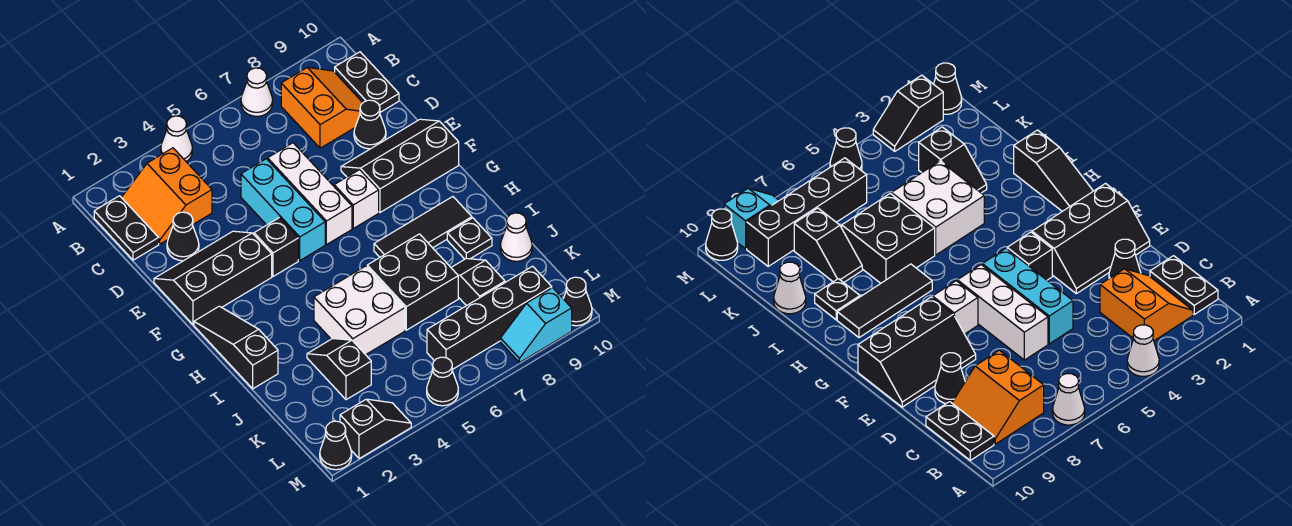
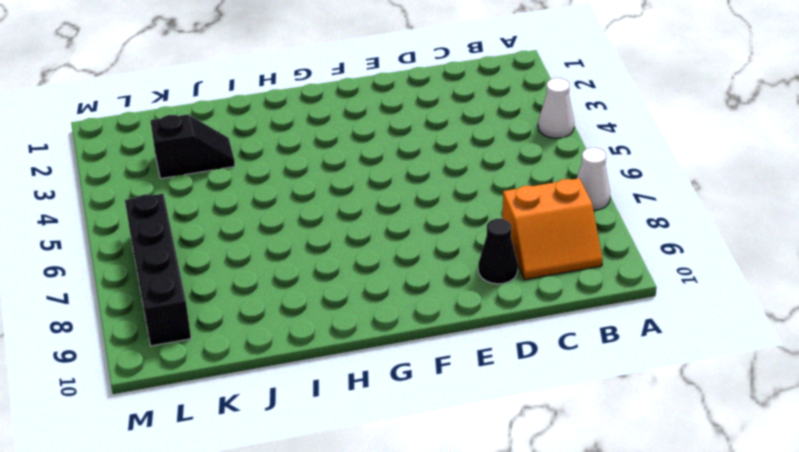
none -> black 1x2 plate [94,196,159,260]
none -> orange 2x2 slope [121,148,212,244]
none -> black 1x2 plate [335,52,399,112]

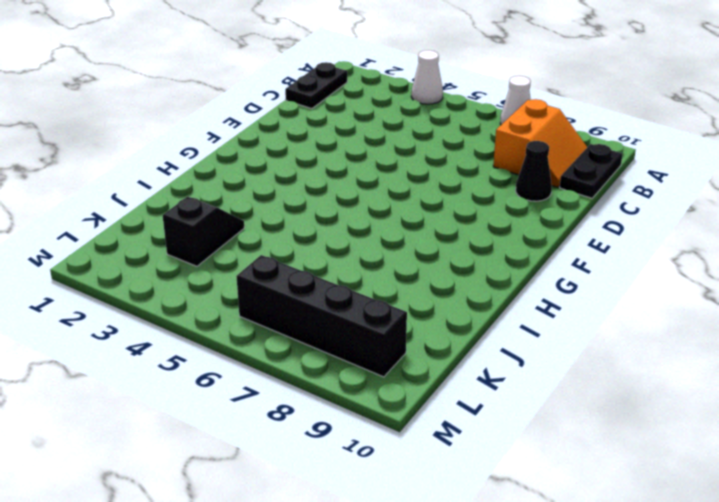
none -> orange 2x2 slope [121,148,212,244]
none -> black 1x1 cone [167,212,199,261]
none -> cyan 1x3 brick [241,159,325,260]

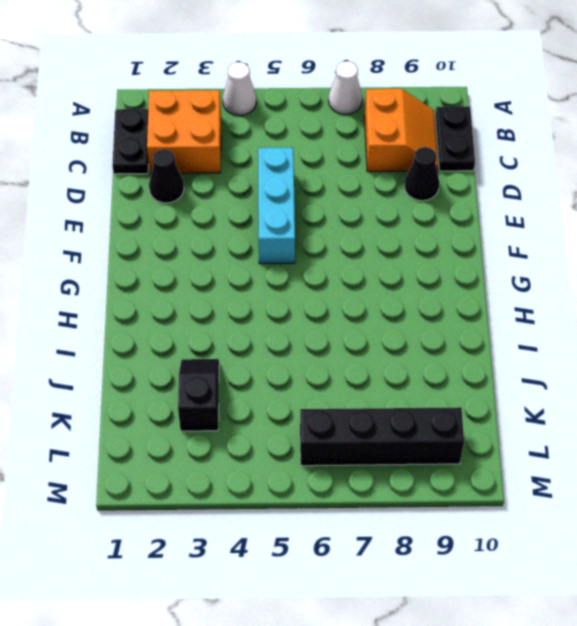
orange 2x2 brick [147,90,221,174] -> orange 2x2 slope [121,148,212,244]
none -> white 1x3 brick [268,143,352,245]
none -> black 2x3 slope [154,231,272,324]
none -> black 2x3 slope [341,119,459,212]

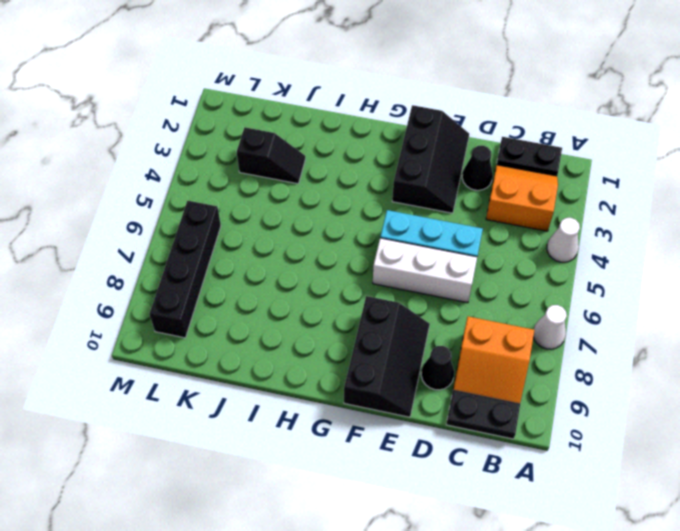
none -> black 1x1 brick [254,218,298,276]
none -> white 1x1 brick [334,170,379,228]
none -> black 1x3 slope [194,306,278,389]

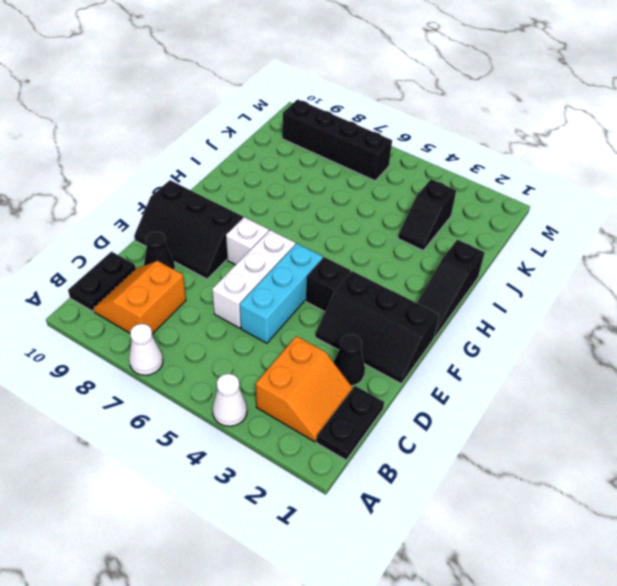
none -> black 1x3 tile [374,197,472,257]
none -> white 2x2 brick [314,266,405,355]
none -> black 2x2 brick [367,234,458,330]

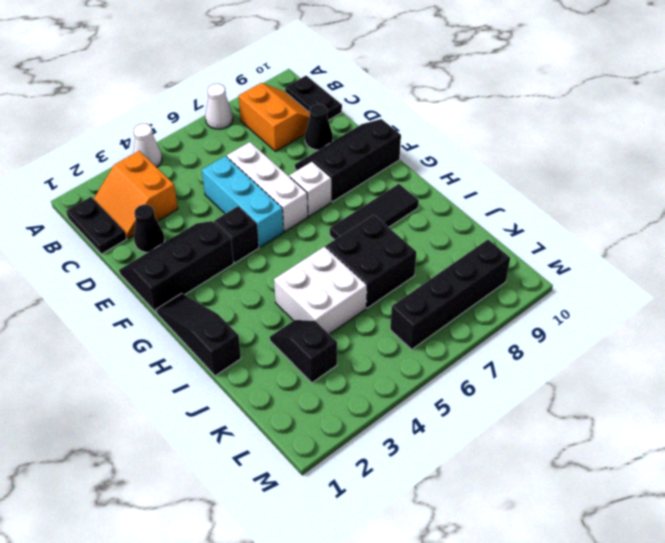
none -> black 1x1 plate [447,218,492,259]
none -> black 1x2 slope [451,259,505,306]
none -> white 1x1 cone [500,213,532,261]

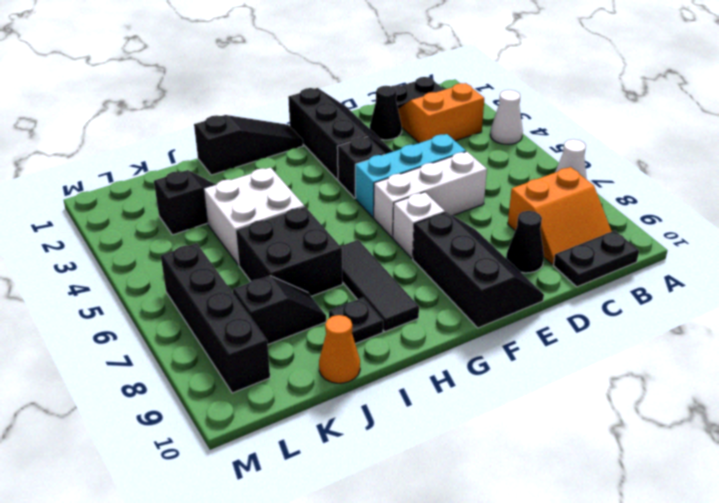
orange 1x1 cone [319,315,360,383] -> white 1x1 cone [500,213,532,261]
none -> black 1x1 cone [320,421,352,470]
none -> black 1x2 slope [340,399,411,459]
none -> black 1x1 cone [427,357,458,406]

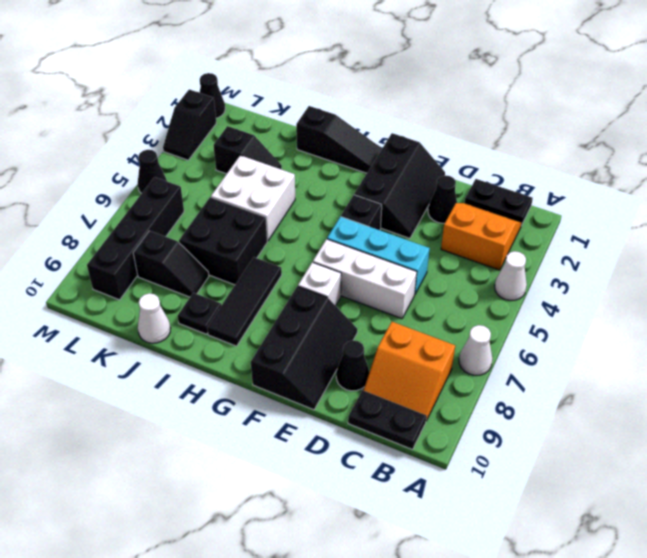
none -> cyan 1x2 slope [500,288,572,363]
none -> black 1x1 cone [563,277,592,326]

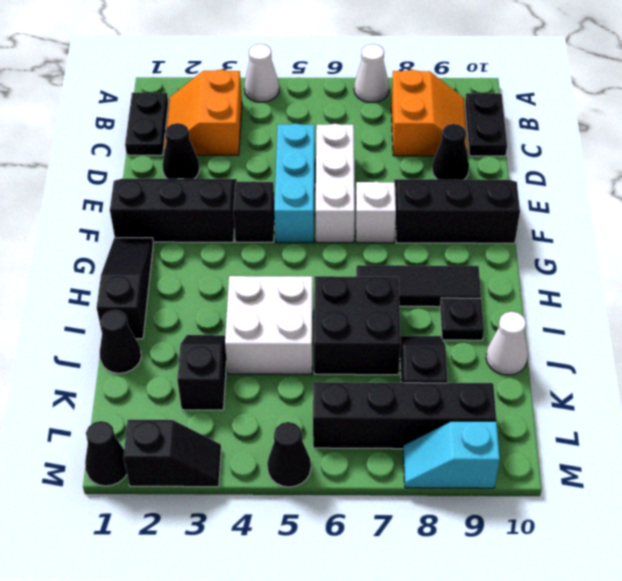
black 1x1 cone [100,310,141,373] -> black 1x1 cone moved to [563,277,592,326]

